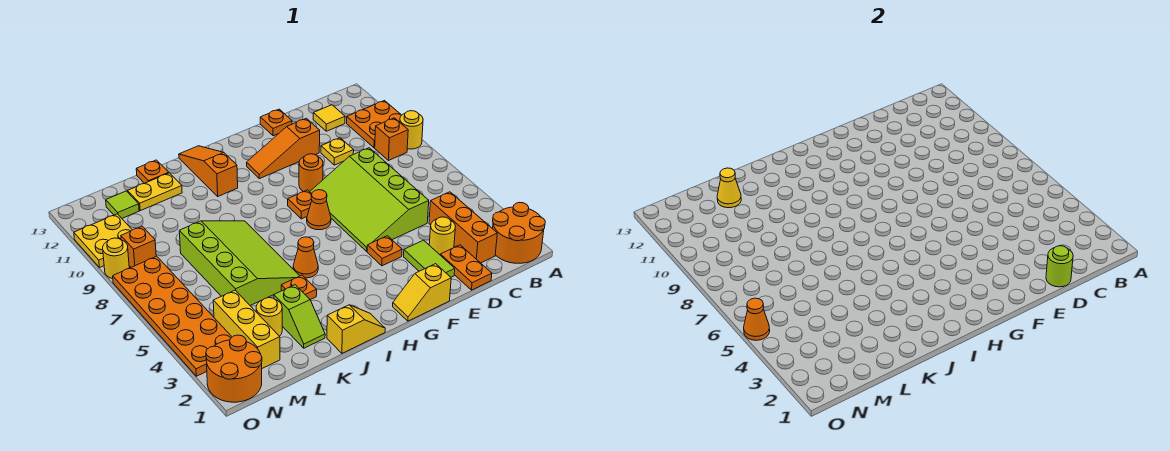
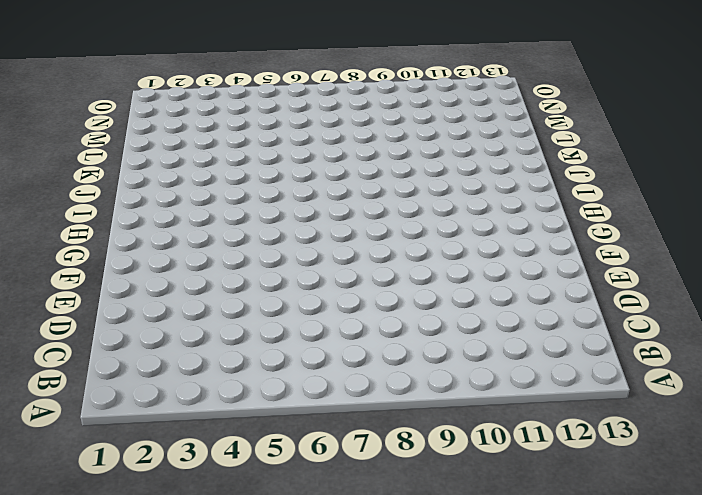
none -> orange 2x2 round brick [493,202,545,263]
none -> yellow 1x1 round brick [400,111,423,149]
none -> orange 2x2 plate [347,101,402,148]
none -> orange 1x1 brick [375,118,408,161]

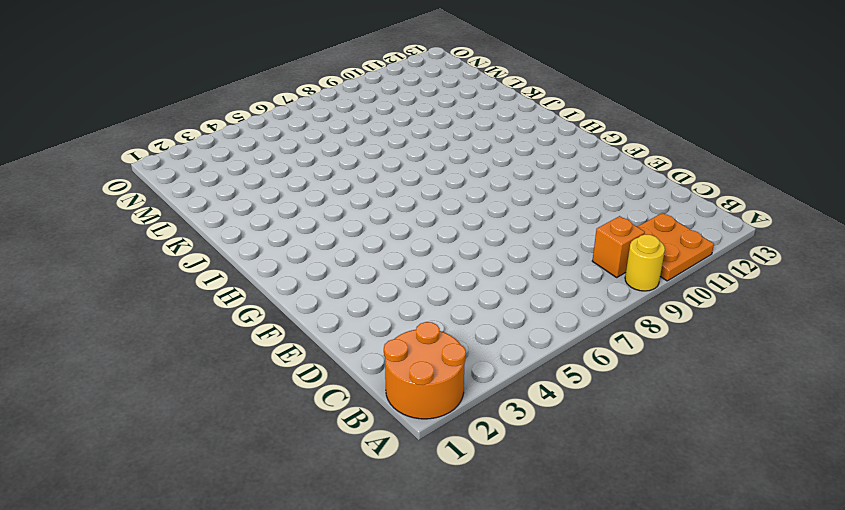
none -> orange 1x3 brick [429,192,497,263]
none -> yellow 1x1 tile [313,105,345,131]
none -> orange 1x2 plate [440,245,492,290]
none -> yellow 1x1 round brick [429,217,456,255]

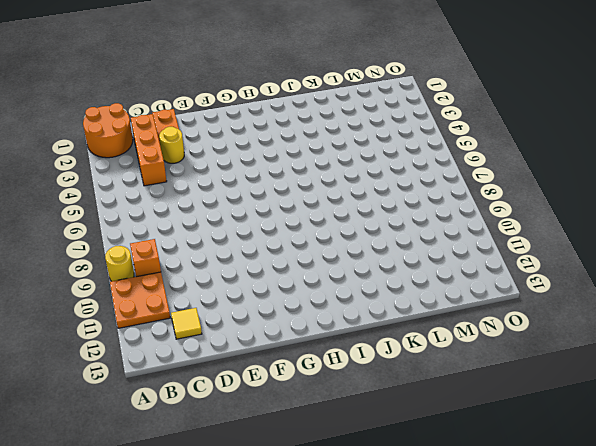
none -> lime 3x4 slope [310,148,429,251]
none -> yellow 1x1 plate [321,138,354,165]
none -> lime 1x2 tile [404,240,455,277]
none -> orange 1x3 slope [247,118,320,179]

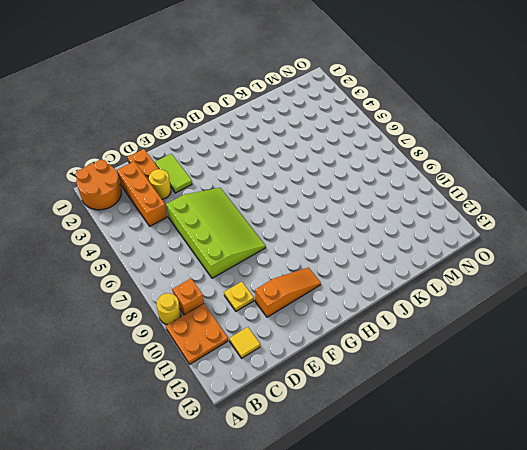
none -> orange 1x1 plate [260,109,292,136]
none -> yellow 1x2 slope [393,264,451,321]
none -> orange 1x1 plate [367,236,402,266]
none -> orange 1x1 round brick [299,154,323,192]

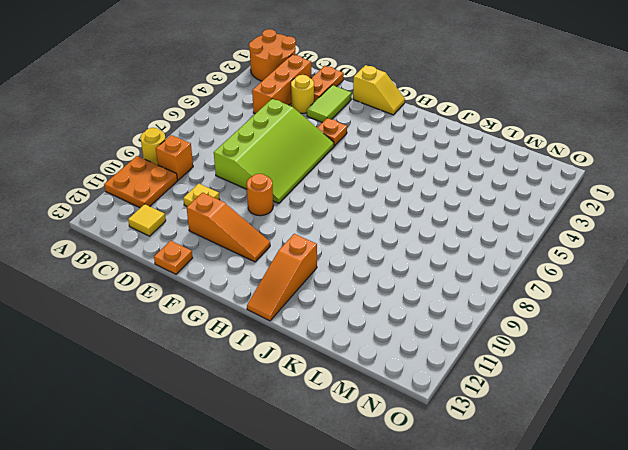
none -> orange 1x1 cone [307,190,331,230]
none -> orange 1x1 plate [288,190,312,219]
none -> yellow 1x2 slope [327,305,385,353]
none -> orange 1x1 cone [293,237,318,278]

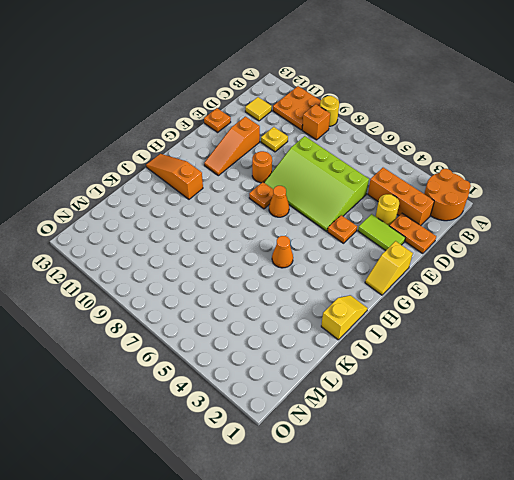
none -> orange 1x1 plate [281,275,317,300]
none -> lime 3x4 slope [179,221,299,305]
none -> lime 1x2 slope [274,285,325,348]
none -> yellow 1x2 plate [128,173,182,211]

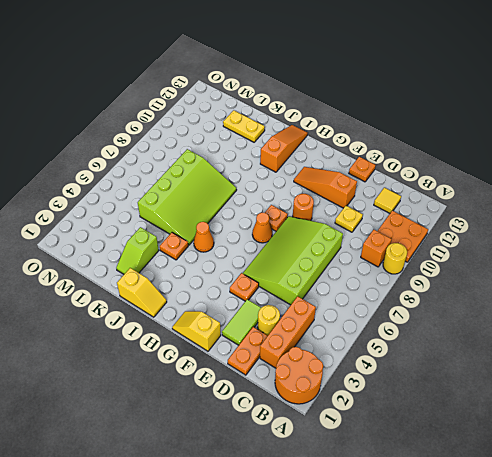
none -> orange 1x1 plate [136,160,169,183]
none -> yellow 1x1 round brick [256,298,282,336]
none -> yellow 1x3 brick [213,290,280,368]
none -> lime 1x1 tile [106,191,139,218]

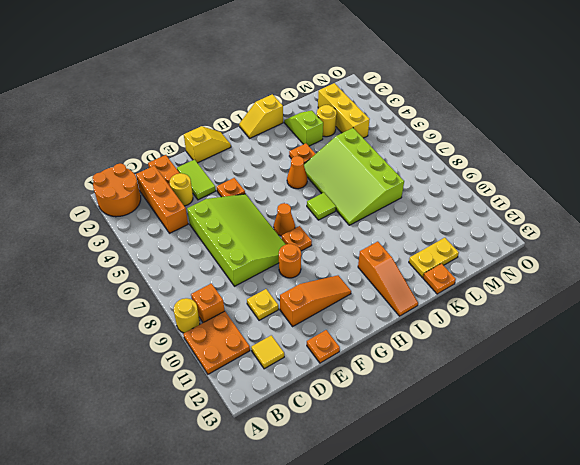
lime 1x1 tile [307,193,336,220] -> lime 1x1 tile moved to [106,191,139,218]
none -> orange 2x2 round brick [206,335,262,402]
none -> orange 2x6 plate [113,256,232,376]
none -> orange 1x1 brick [121,226,156,267]
none -> yellow 2x2 plate [74,214,132,268]

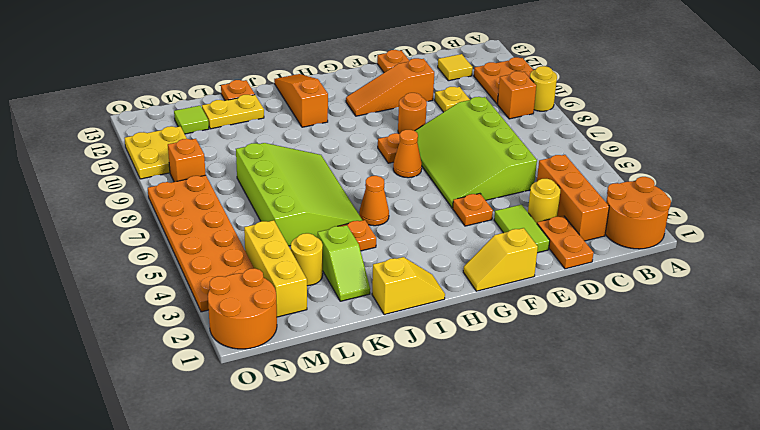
none -> yellow 1x1 round brick [103,238,129,279]
none -> lime 1x1 round brick [1046,246,1073,287]
none -> yellow 1x1 cone [717,168,741,208]
none -> orange 1x1 cone [744,298,770,340]

